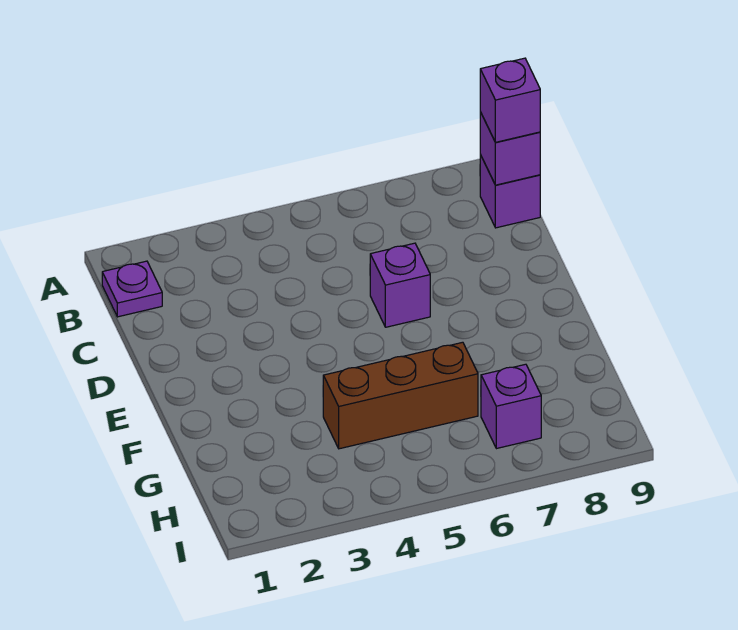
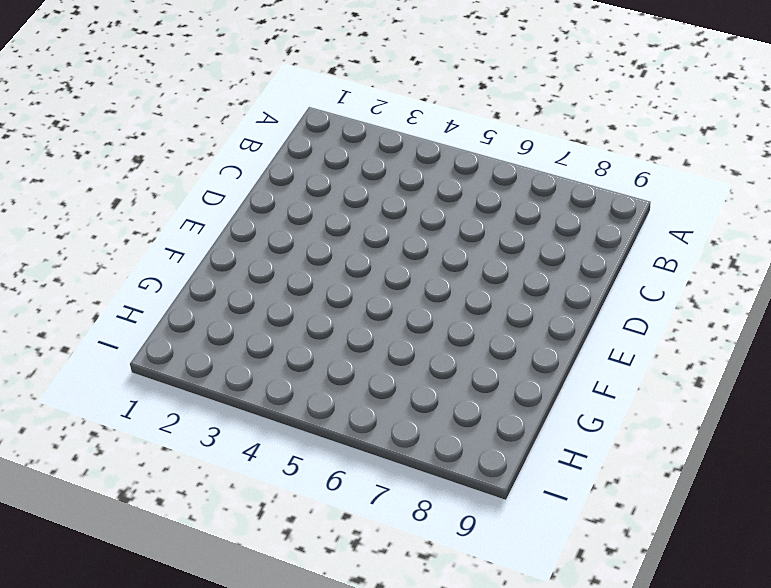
none -> purple 1x1 plate [102,261,162,317]
none -> purple 1x1 brick [480,154,540,228]

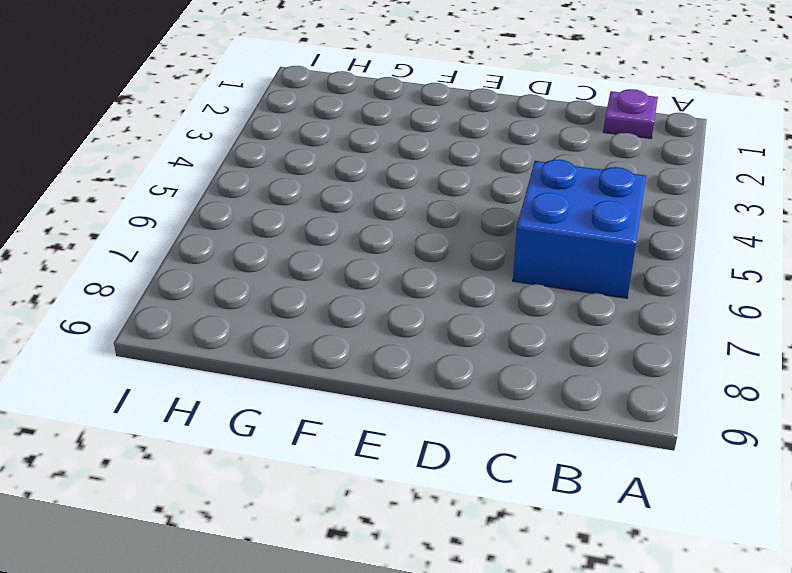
blue 2x2 brick [513,160,646,298] -> none
none -> purple 1x1 brick [480,154,540,228]
none -> purple 1x1 brick [370,243,430,327]

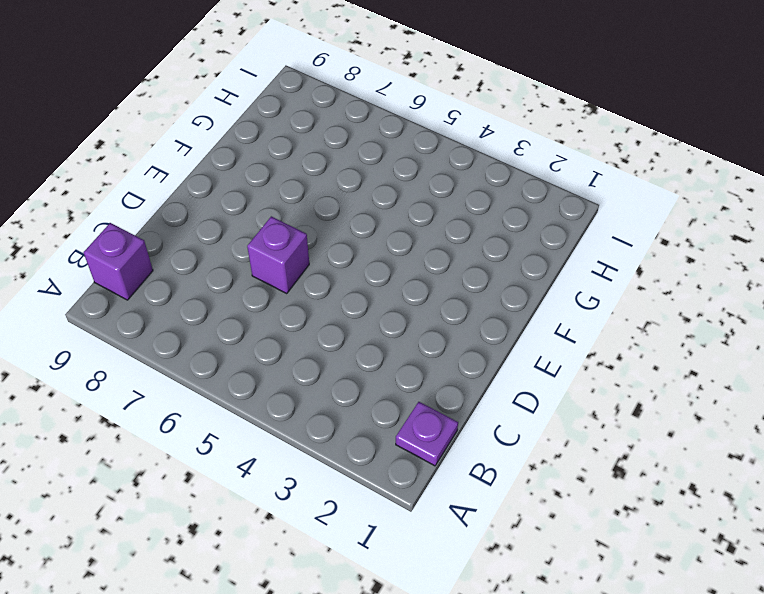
none -> brown 1x3 brick [323,342,478,449]
none -> purple 1x1 brick [481,364,541,449]

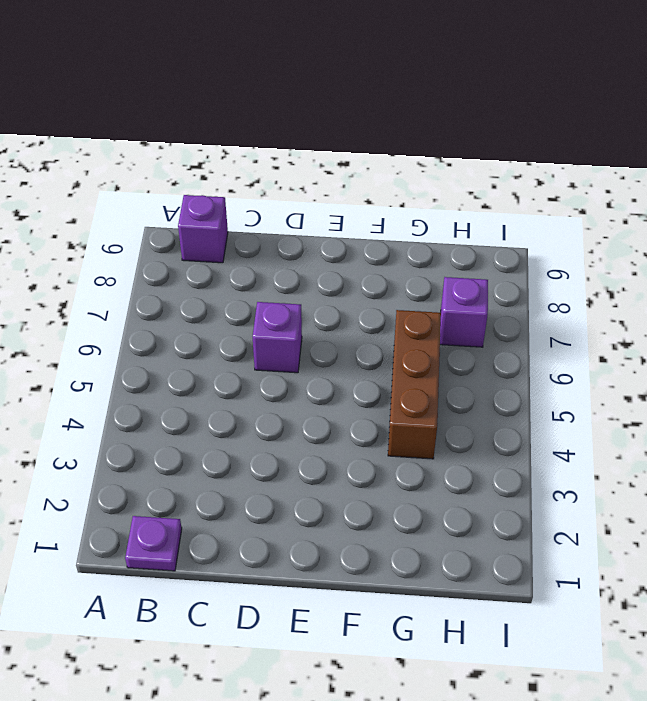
none -> purple 1x1 brick [480,112,540,185]
none -> purple 1x1 brick [480,58,540,142]

